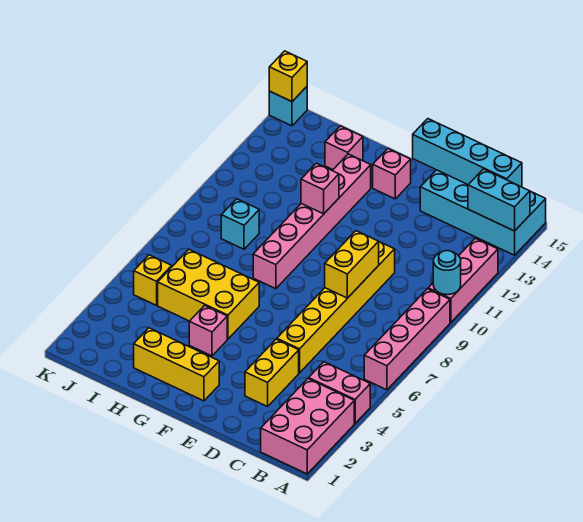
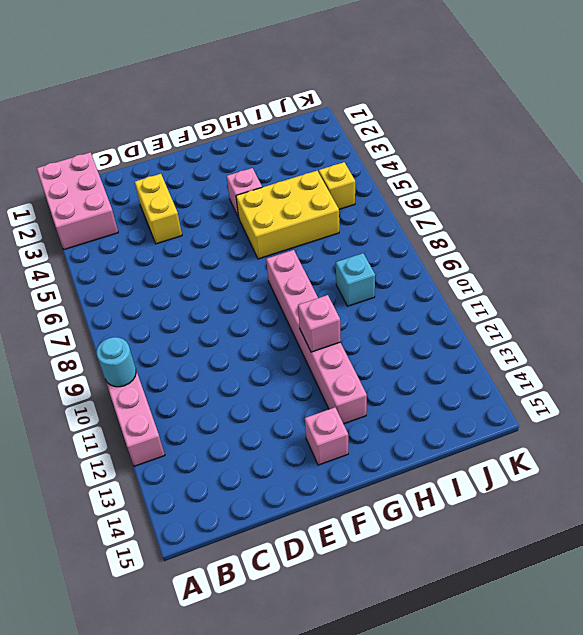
none -> pink 1x2 brick [309,362,370,423]
none -> pink 1x4 brick [364,289,450,390]
none -> cyan 2x4 brick [420,170,546,255]

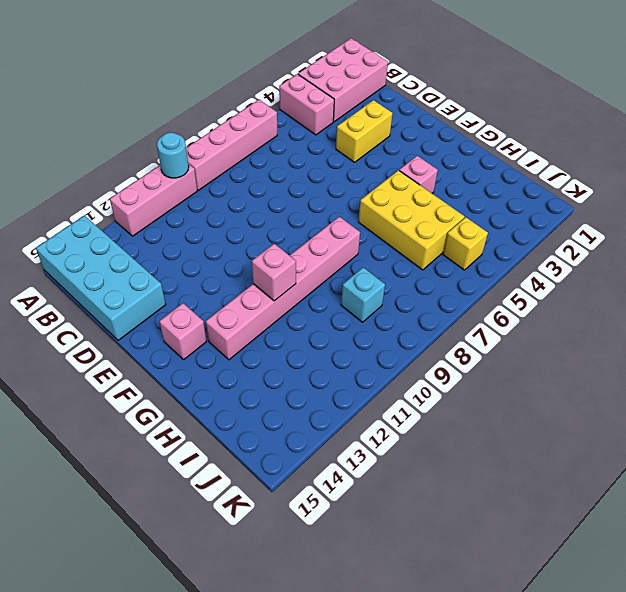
none -> yellow 1x6 brick [277,242,395,373]
none -> yellow 1x3 brick [134,328,219,401]
none -> pink 1x1 brick [325,126,363,170]

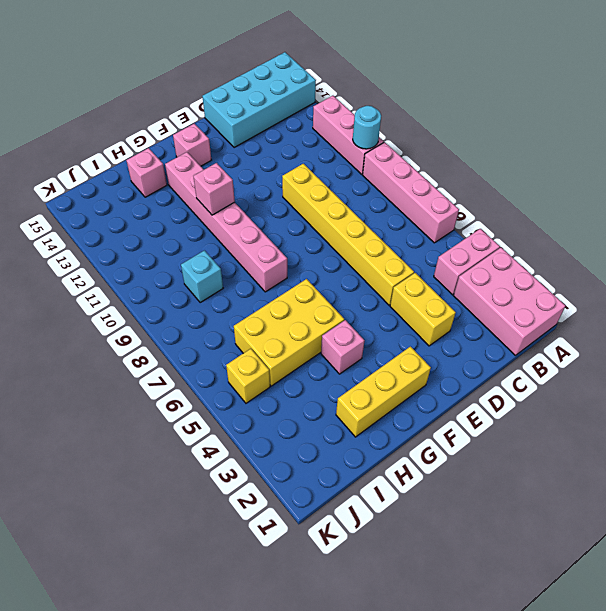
none -> cyan 1x1 brick [269,87,307,126]
none -> cyan 1x2 brick [468,169,530,231]
none -> cyan 1x4 brick [413,119,522,187]

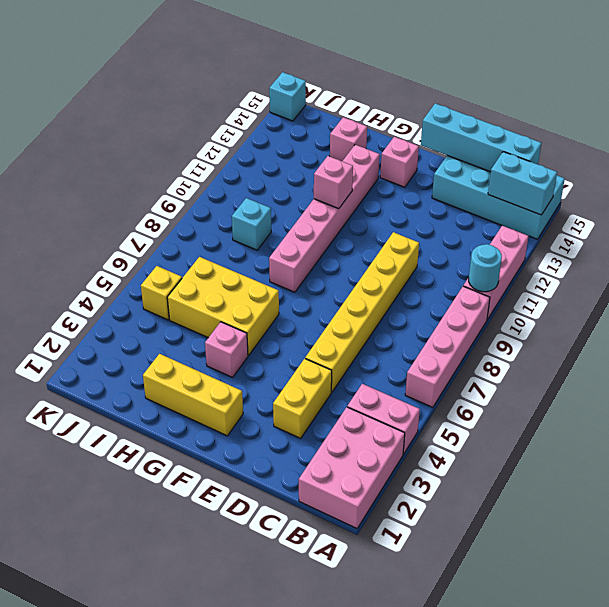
none -> yellow 1x2 brick [325,231,379,298]
none -> yellow 1x1 brick [269,51,307,102]

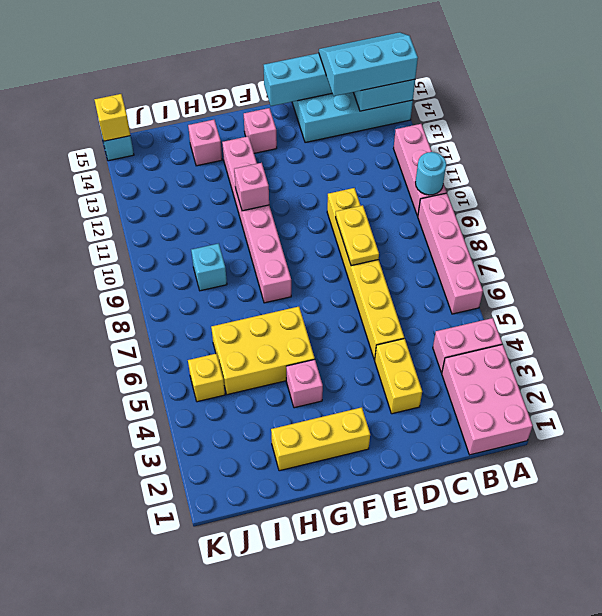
cyan 2x3 slope [319,32,418,96] -> none
yellow 1x2 plate [336,205,379,266] -> yellow 1x2 brick [325,231,379,298]

